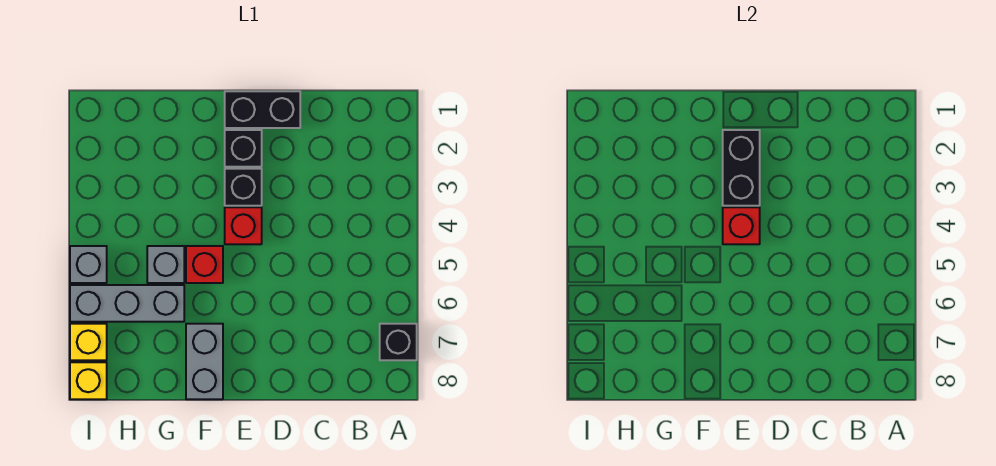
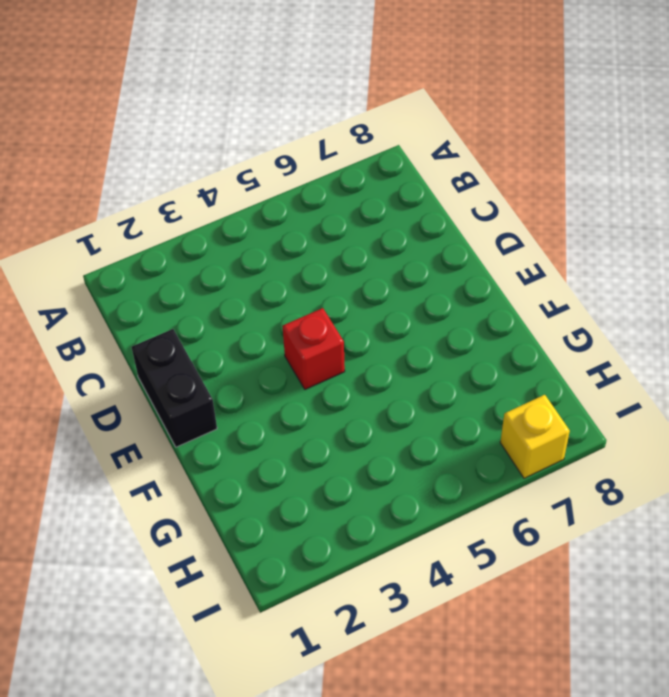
none -> black 1x1 brick [380,324,417,360]
none -> black 1x1 brick [225,130,262,167]
none -> black 1x1 brick [225,169,262,206]

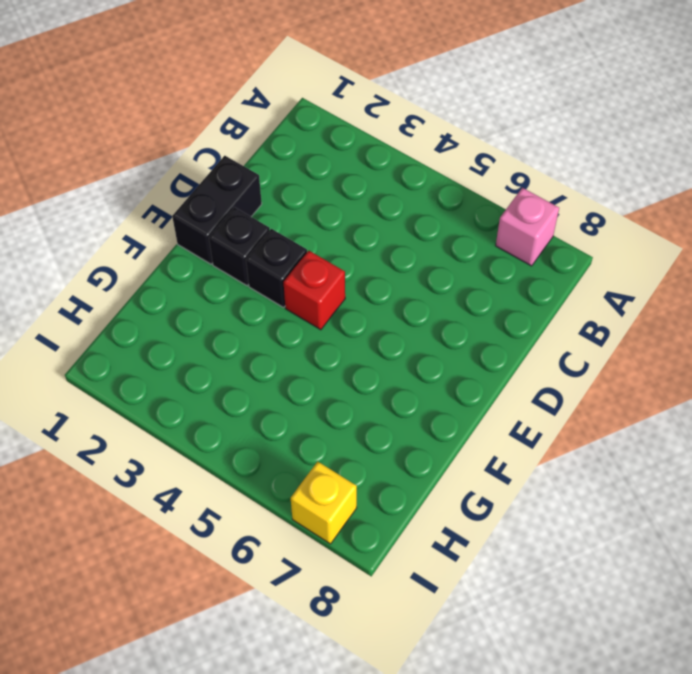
pink 1x1 brick [496,188,559,266] -> black 1x1 brick [380,324,417,360]
none -> red 1x1 brick [186,246,223,283]
none -> grey 1x2 brick [186,324,223,399]
none -> grey 1x1 brick [147,246,184,283]

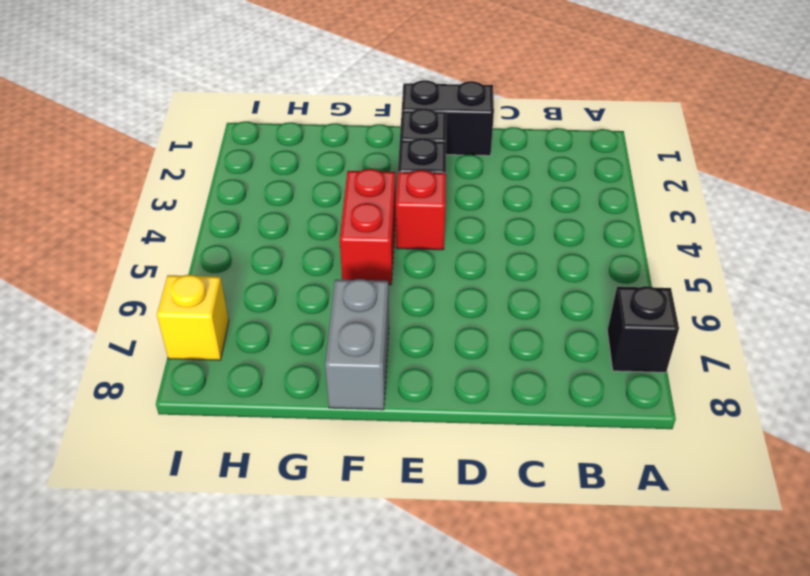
red 1x2 brick [340,169,396,285] -> red 1x1 brick [186,246,223,283]
none -> grey 1x1 brick [147,246,184,283]
none -> grey 1x3 brick [70,285,184,322]
none -> grey 1x1 brick [70,246,107,283]

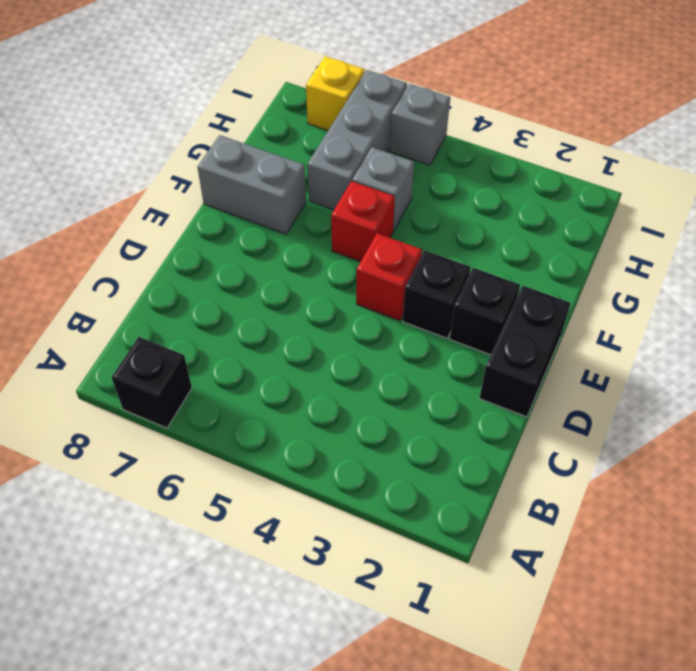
none -> yellow 1x1 brick [70,362,107,399]
none -> black 1x2 brick [723,130,760,206]
none -> red 1x1 brick [723,207,760,244]

